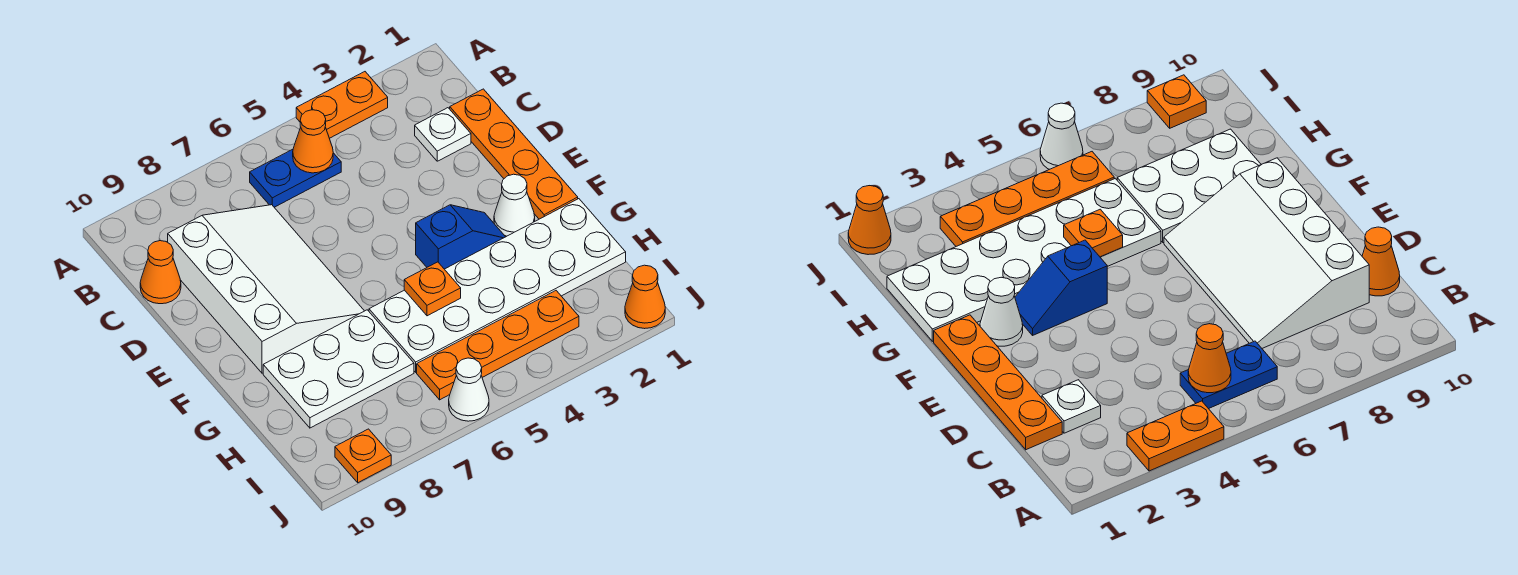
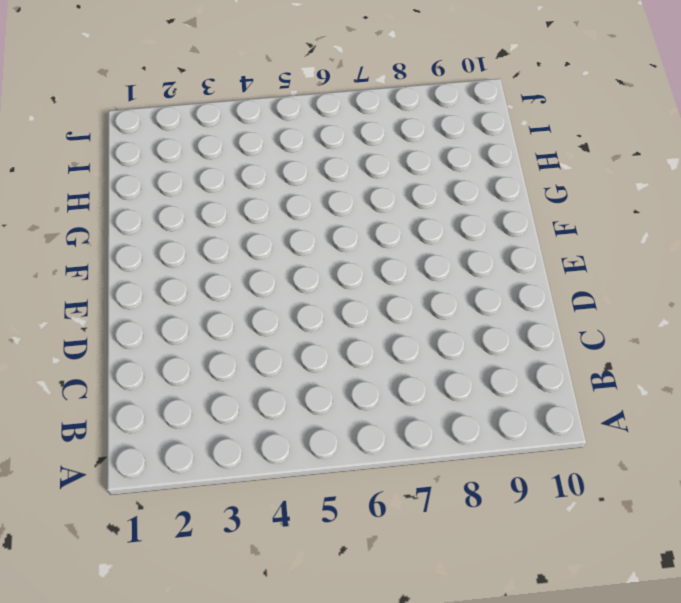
none -> orange 1x2 plate [296,72,388,138]
none -> blue 1x2 plate [250,149,341,207]
none -> orange 1x4 plate [450,89,578,219]

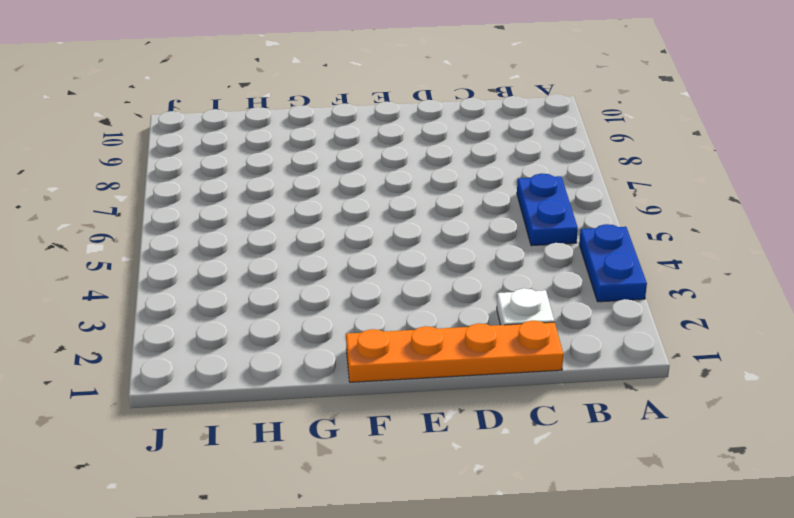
blue 1x2 plate [579,224,647,302] -> orange 1x2 plate [296,72,388,138]
none -> white 3x4 slope [168,205,364,373]
none -> orange 1x1 cone [140,241,181,304]
none -> white 1x1 cone [494,174,535,236]

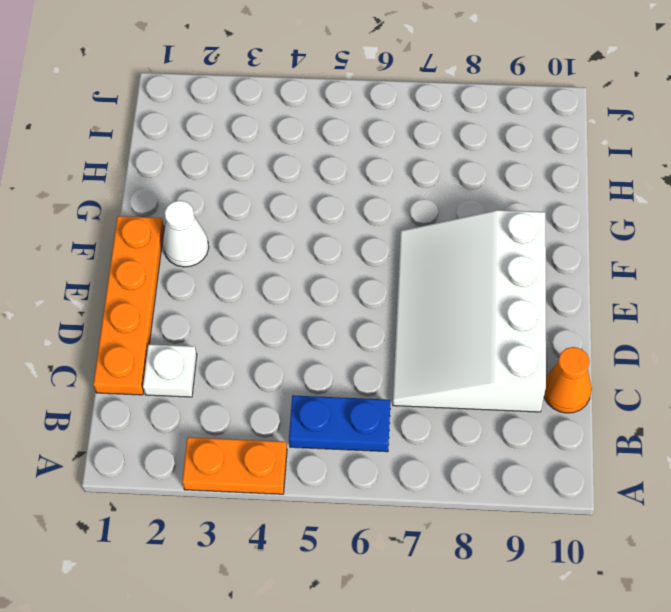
none -> blue 1x2 slope [416,205,505,269]
none -> white 2x6 plate [369,199,626,372]
none -> white 2x3 plate [263,310,414,428]

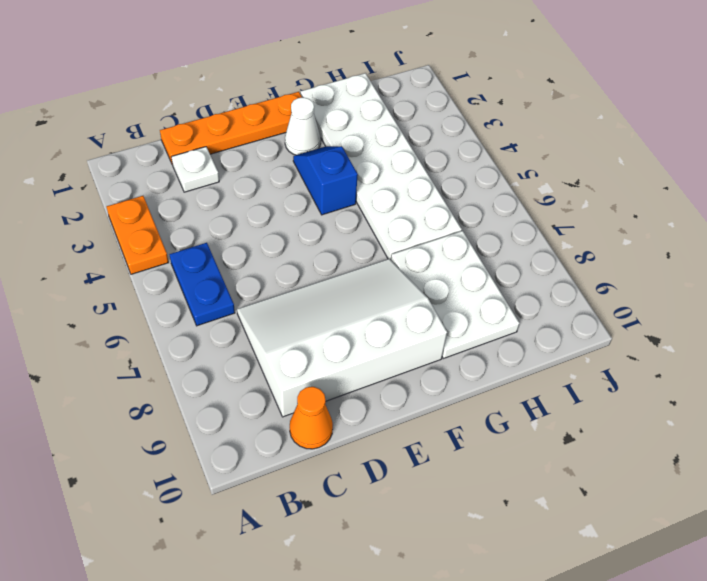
none -> orange 1x4 plate [417,291,579,400]
none -> orange 1x1 cone [625,265,665,329]
none -> white 1x1 cone [449,358,489,421]

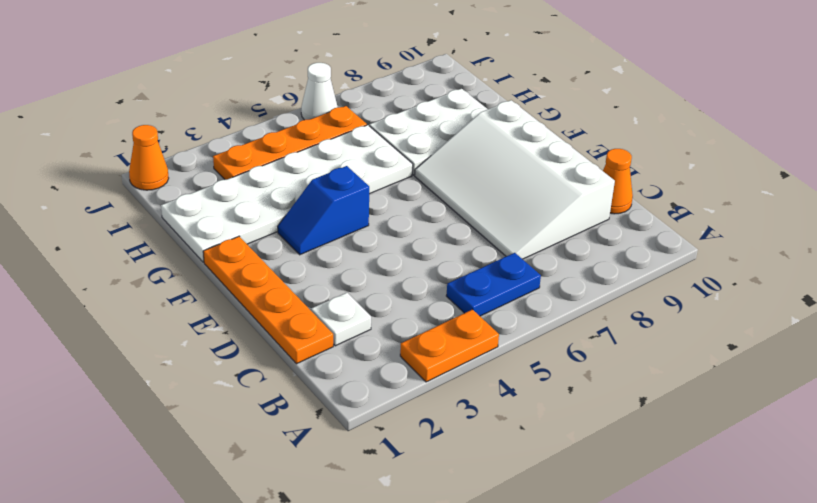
none -> white 1x1 cone [494,174,535,236]
none -> orange 1x1 plate [335,429,391,483]
none -> orange 1x1 cone [293,110,333,173]

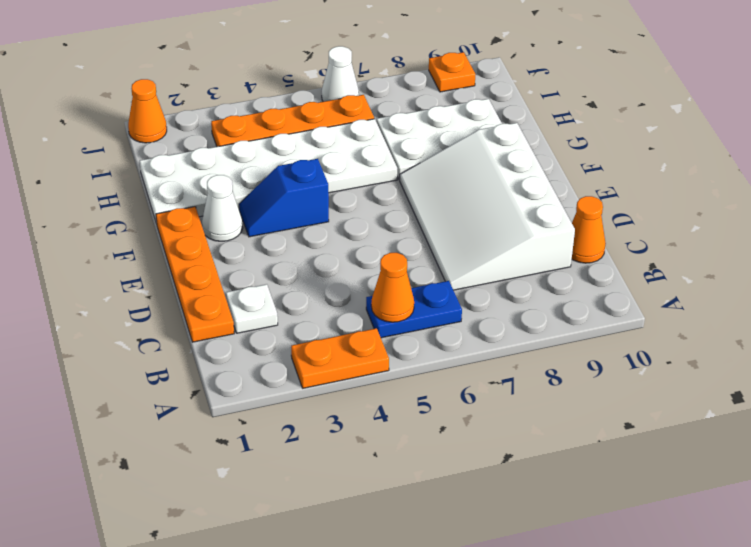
none -> orange 1x1 plate [404,262,461,316]

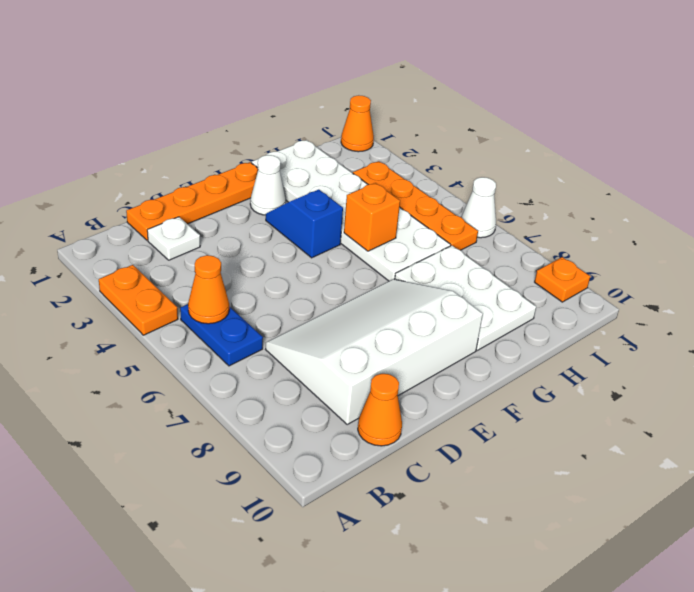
orange 1x1 brick [344,183,400,251] -> orange 1x1 plate [404,262,461,316]

